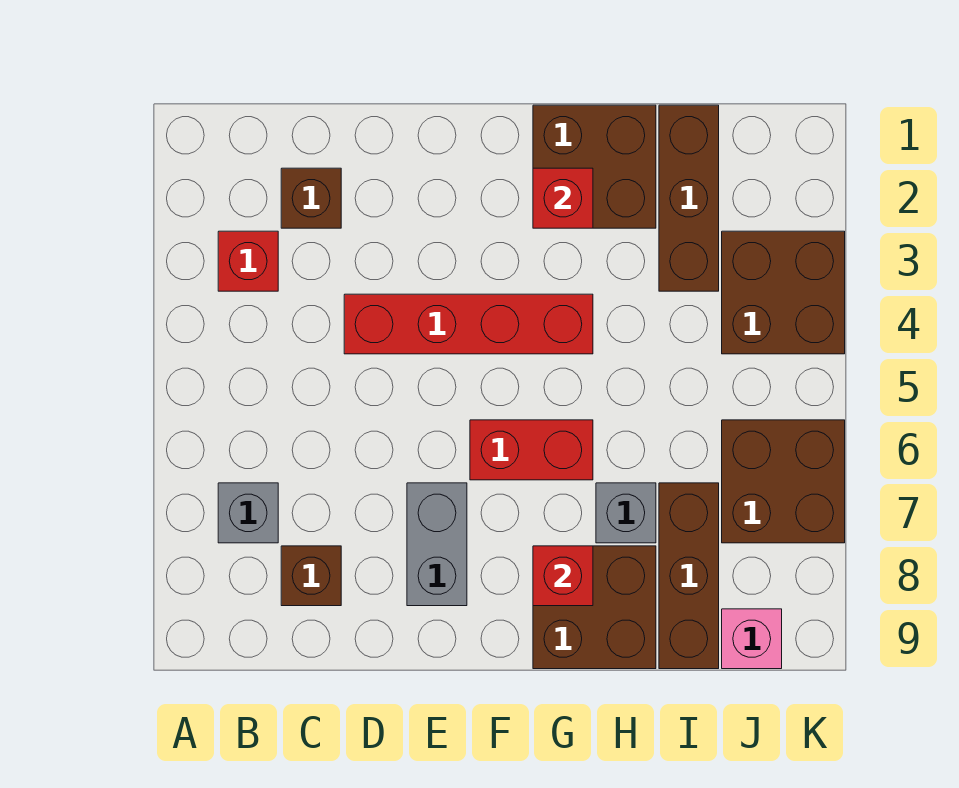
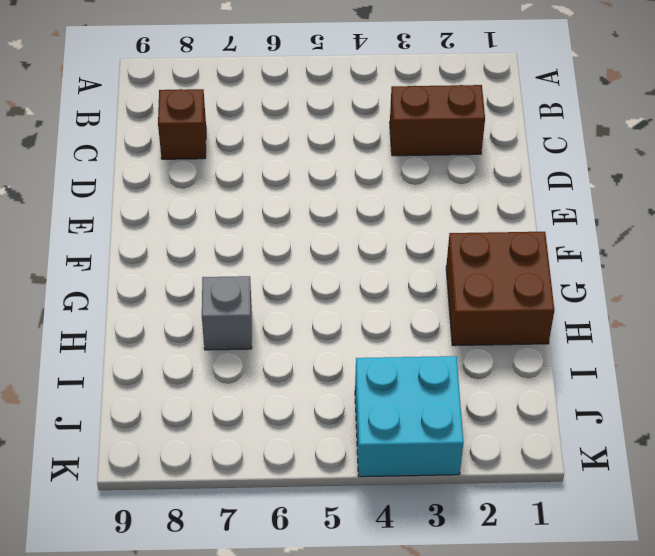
brown 1x2 brick [390,85,485,156] -> brown 1x1 brick [281,168,341,228]
cyan 2x2 brick [355,356,463,477] -> brown 2x2 brick [722,231,845,354]
none -> red 1x1 brick [218,231,278,291]
none -> grey 1x1 brick [218,483,278,543]
none -> red 1x4 brick [344,294,593,354]

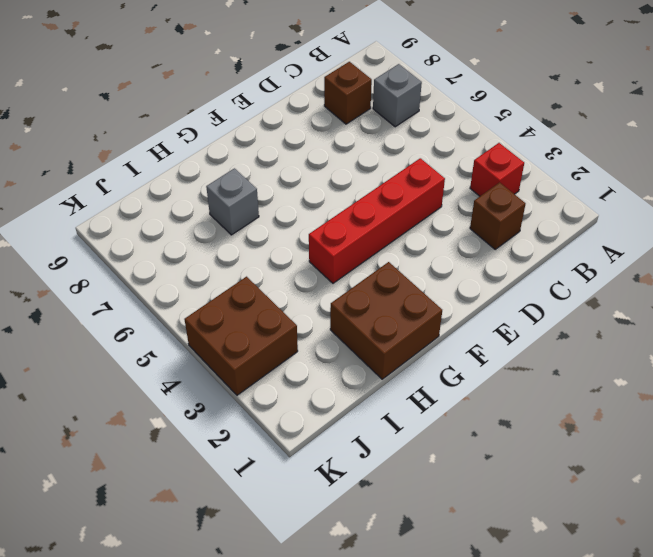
none -> grey 1x2 brick [407,483,467,606]
none -> red 1x2 brick [470,420,593,480]
none -> brown 2x2 brick [533,546,656,669]

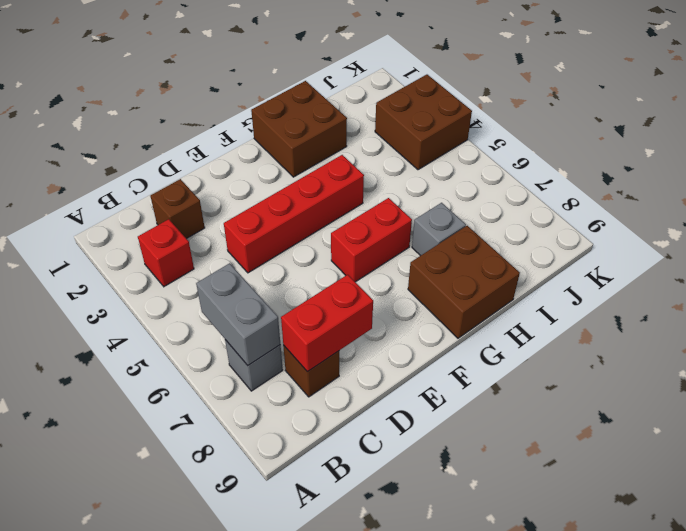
grey 1x2 brick [196,263,280,365] -> grey 1x2 brick moved to [407,483,467,606]
red 1x2 brick [281,275,373,372] -> none
none -> brown 1x3 brick [659,105,719,291]
none -> brown 1x3 brick [659,483,719,669]
none -> brown 2x2 brick [722,420,845,543]

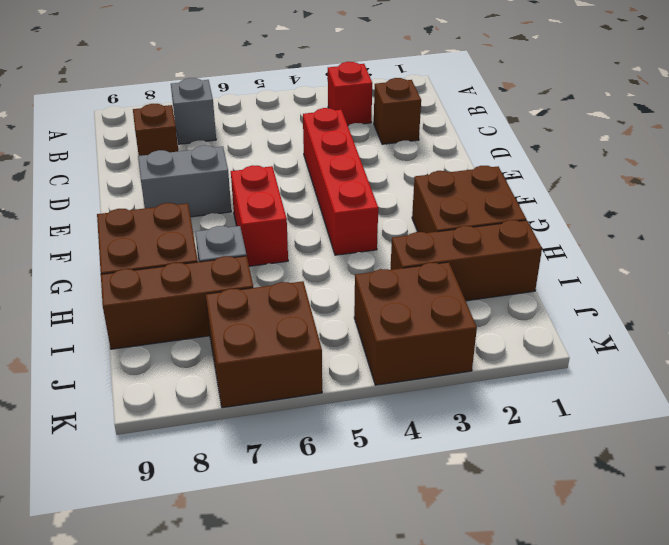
none -> pink 1x1 brick [722,609,782,669]
none -> red 1x1 brick [533,168,593,228]
none -> red 1x1 brick [533,546,593,606]

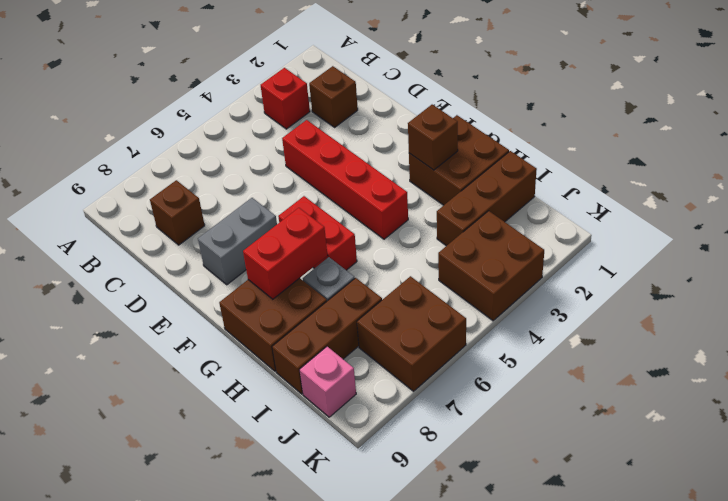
brown 1x1 brick [408,105,458,170] -> red 1x1 brick [533,168,593,228]
red 1x2 brick [243,208,327,299] -> red 1x1 brick [533,546,593,606]
none -> grey 1x1 brick [218,483,278,543]

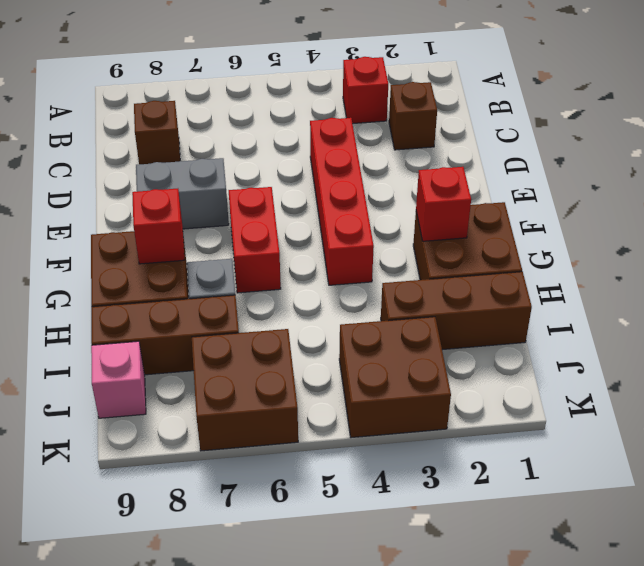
none -> grey 1x1 brick [218,483,278,543]

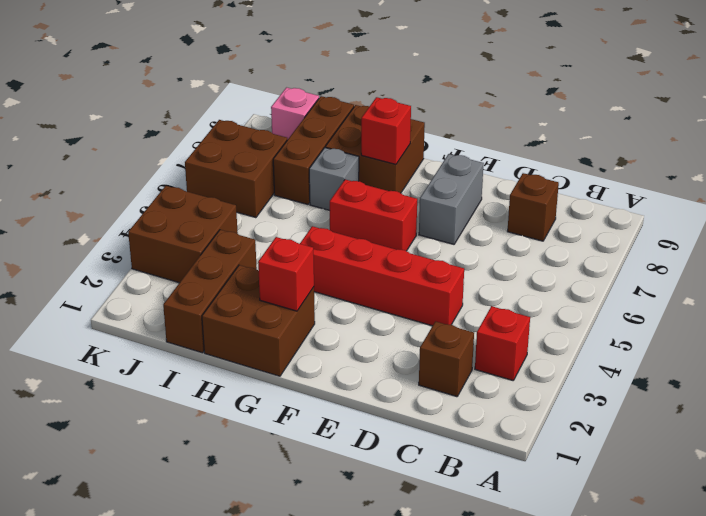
none -> grey 1x1 brick [218,483,278,543]

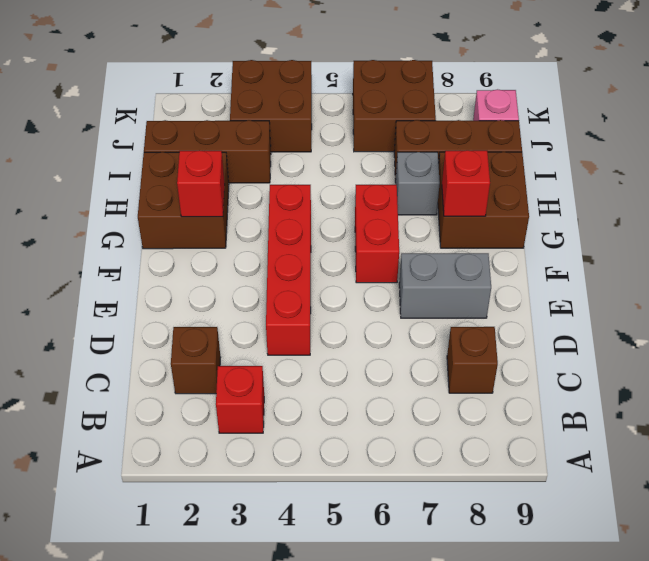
none -> grey 1x1 brick [218,483,278,543]

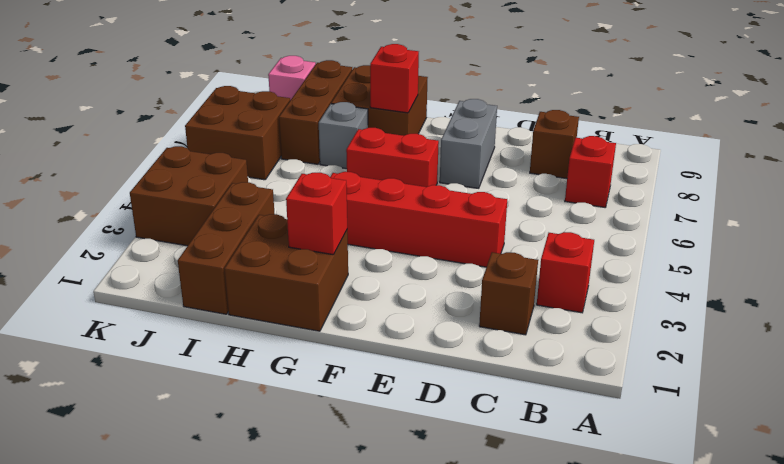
red 1x1 brick [565,136,616,207] -> grey 1x1 brick [218,483,278,543]

